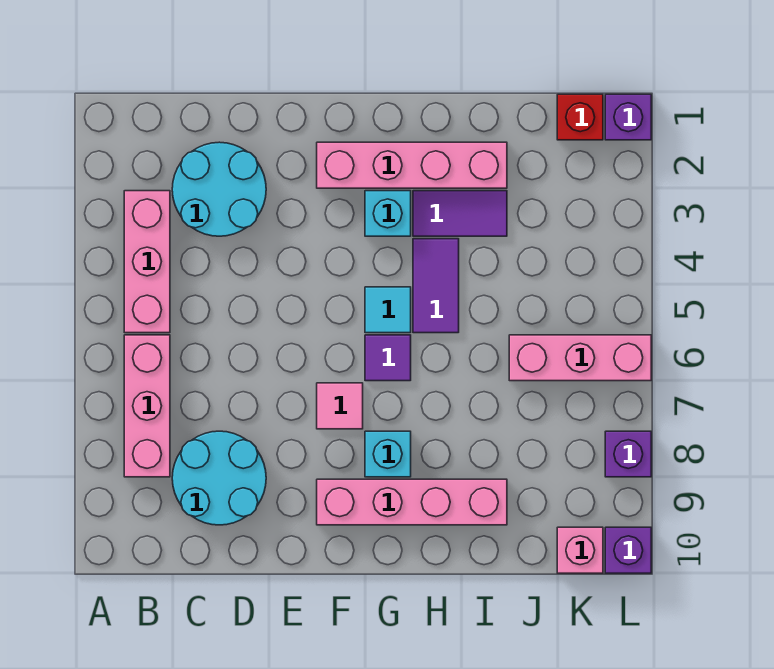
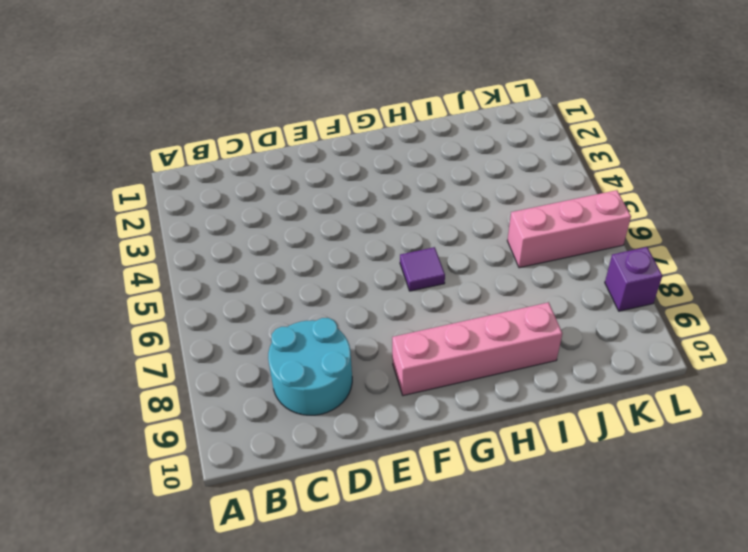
none -> pink 1x3 brick [124,191,170,333]
none -> pink 1x3 brick [124,335,170,477]
none -> cyan 2x2 round brick [172,142,266,236]

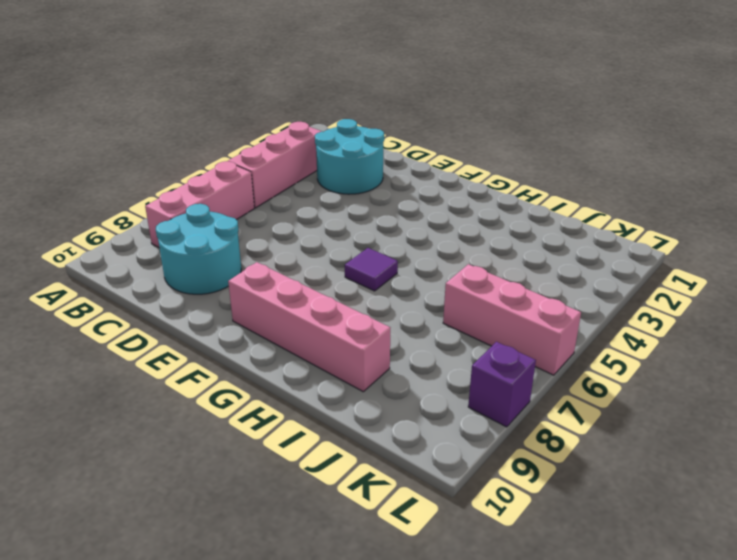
none -> pink 1x4 brick [317,142,507,188]
none -> pink 1x1 tile [317,383,363,429]
none -> cyan 1x1 brick [365,191,411,236]

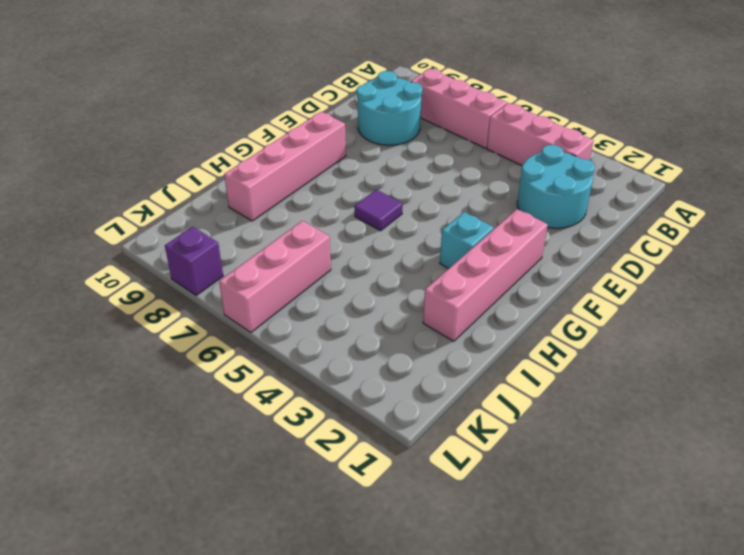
none -> pink 1x1 tile [317,383,363,429]
none -> cyan 1x1 tile [365,287,411,333]
none -> cyan 1x1 brick [365,431,411,477]

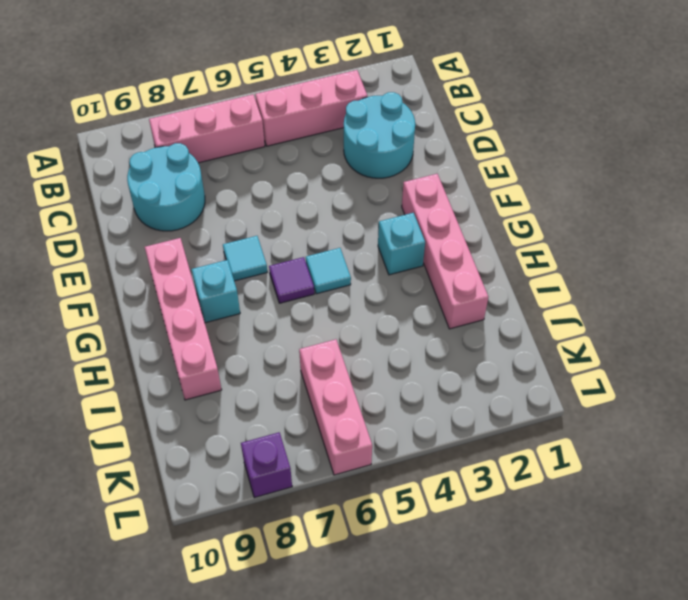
cyan 1x1 tile [223,236,267,281] -> pink 1x1 tile [317,383,363,429]
none -> purple 1x2 tile [413,191,507,236]
none -> purple 1x2 tile [413,239,459,333]
none -> red 1x1 brick [557,94,603,140]

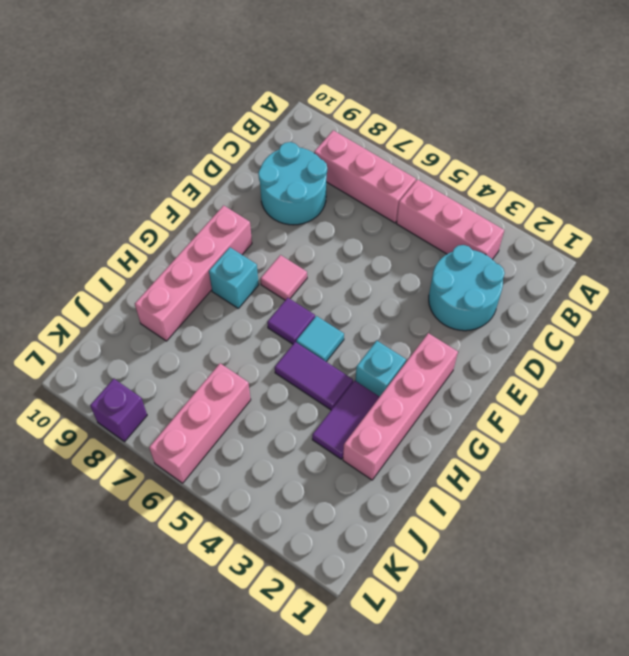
none -> red 1x1 brick [557,94,603,140]
none -> pink 1x1 brick [557,527,603,573]
none -> purple 1x1 brick [605,94,651,140]

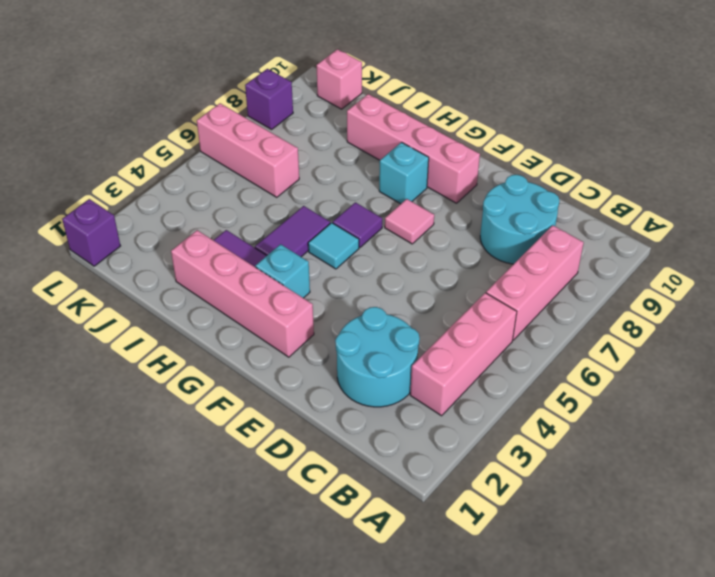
none -> red 1x1 brick [557,94,603,140]
none -> purple 1x1 brick [605,527,651,573]

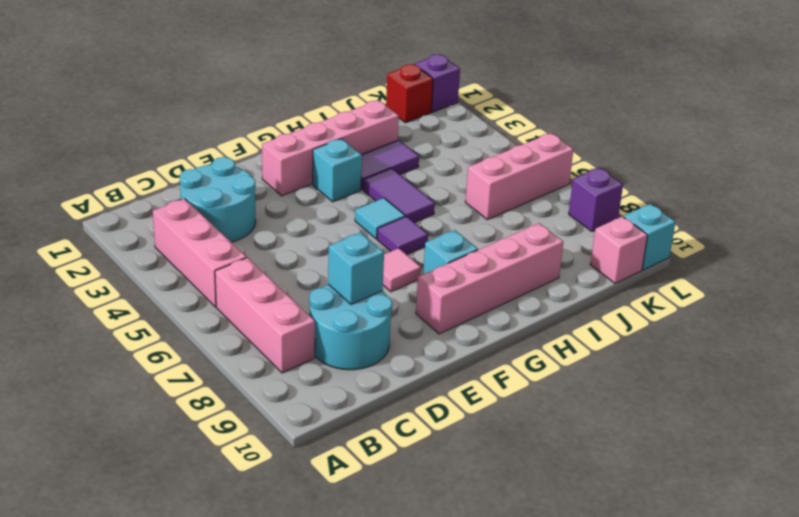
cyan 1x1 brick [328,232,384,304] -> none
cyan 1x1 brick [624,204,675,270] -> purple 1x1 brick [605,527,651,573]

